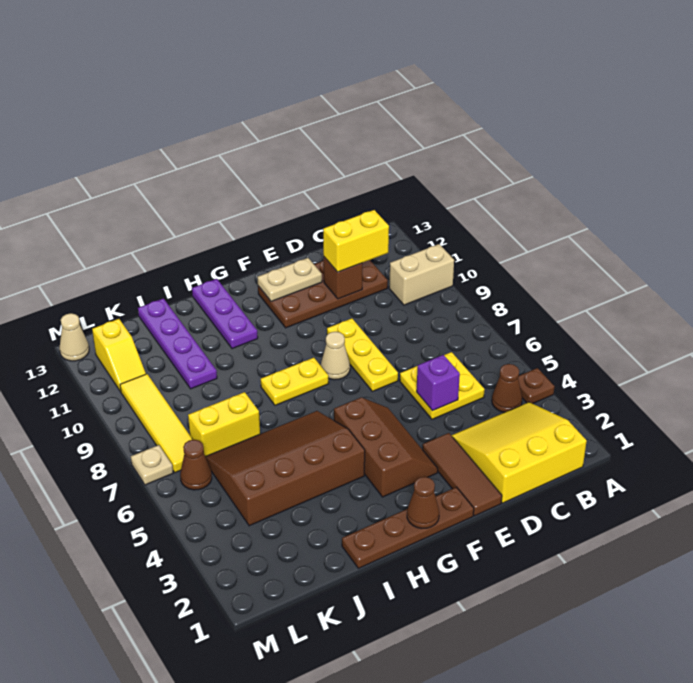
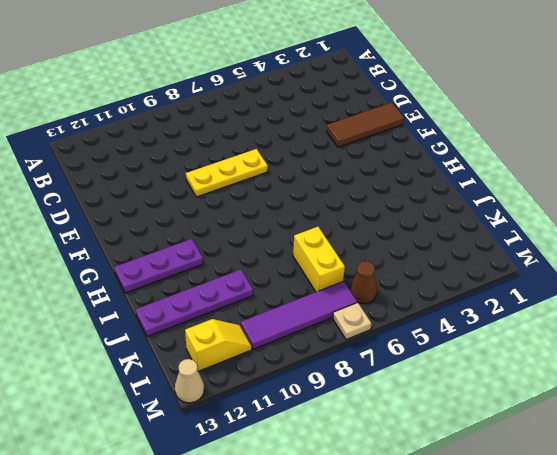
purple 1x4 tile [241,281,357,349] -> yellow 1x4 tile [120,374,193,473]
none -> brown 1x1 plate [518,368,554,404]
none -> tan 1x2 brick [389,244,454,305]
none -> yellow 3x3 slope [451,402,587,503]

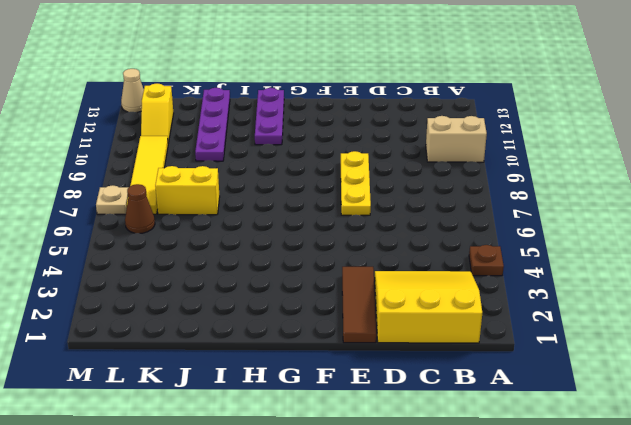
none -> brown 1x1 cone [492,364,522,412]
none -> yellow 2x2 plate [400,352,485,419]
none -> brown 2x4 plate [258,260,388,328]

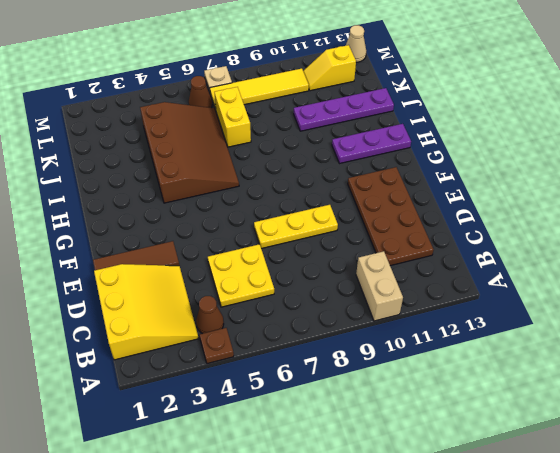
none -> brown 1x4 plate [342,487,474,568]
none -> brown 2x3 slope [334,397,438,497]
none -> tan 1x1 cone [321,332,350,380]

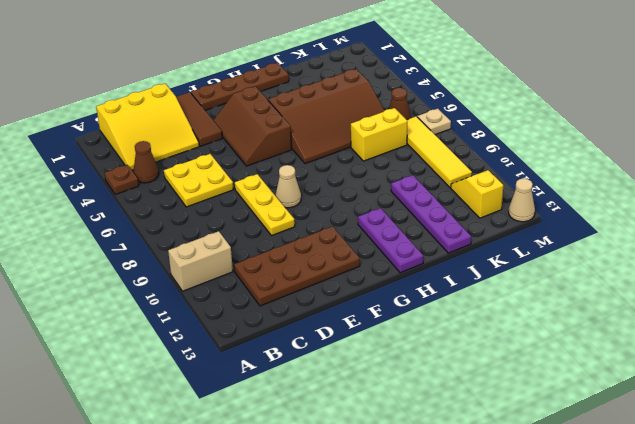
none -> yellow 1x2 plate [261,358,329,405]
none -> purple 1x1 brick [417,355,460,411]
none -> brown 1x1 brick [324,257,362,299]

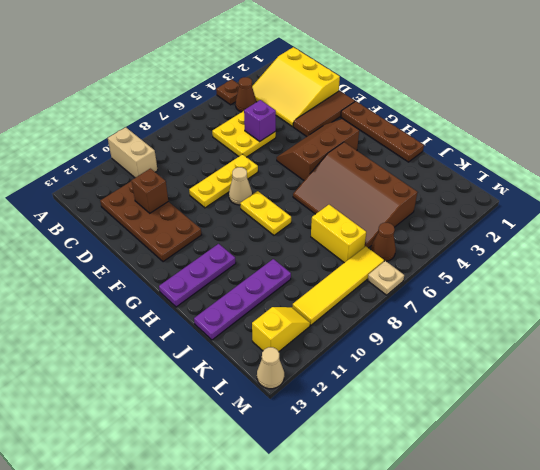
none -> tan 1x2 plate [258,258,322,301]
none -> brown 1x1 cone [407,477,439,528]
none -> yellow 1x2 brick [323,210,389,272]

